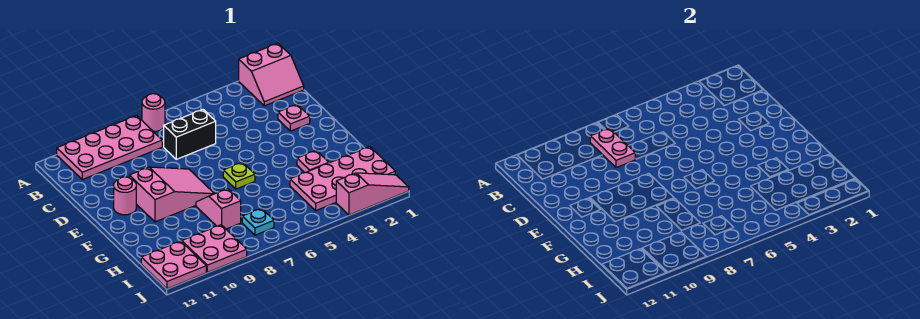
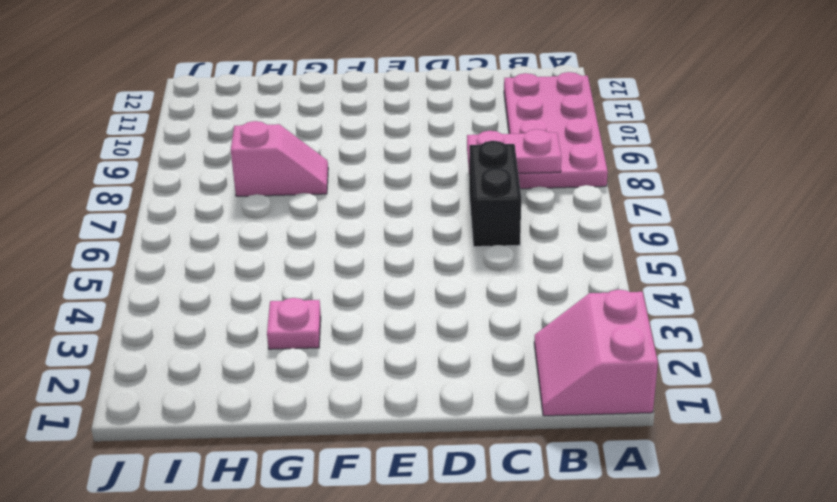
none -> pink 1x1 round brick [142,94,165,132]
none -> pink 1x1 plate [278,104,310,131]
none -> pink 2x3 slope [129,167,214,222]

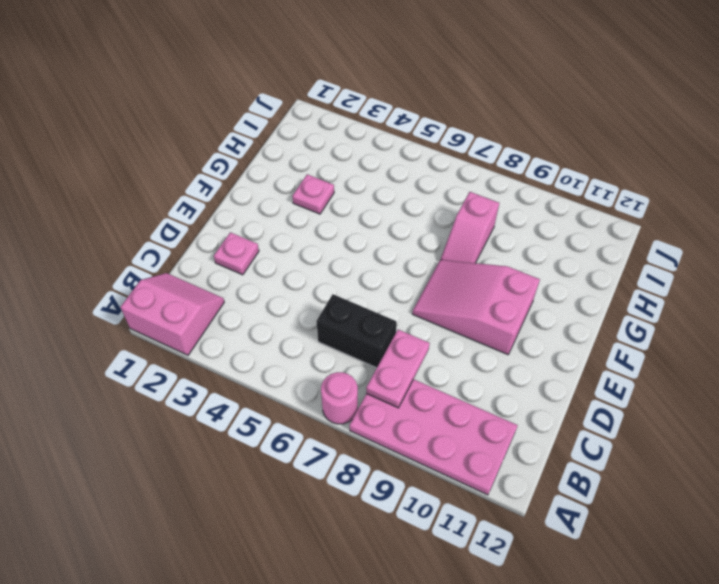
none -> pink 1x1 round brick [114,177,136,215]
none -> lime 1x1 plate [223,162,255,189]
none -> pink 2x4 plate [290,147,395,210]

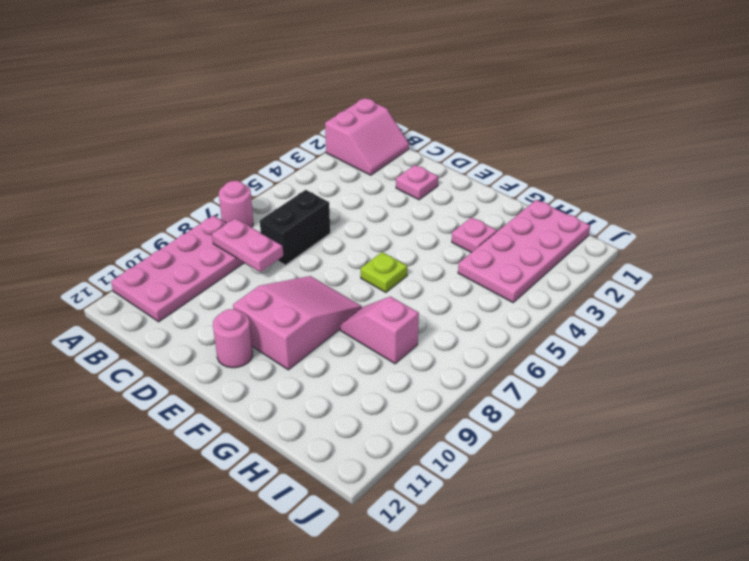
none -> cyan 1x1 plate [242,208,274,235]
none -> pink 2x2 plate [181,225,247,272]
none -> pink 2x2 plate [141,241,206,289]

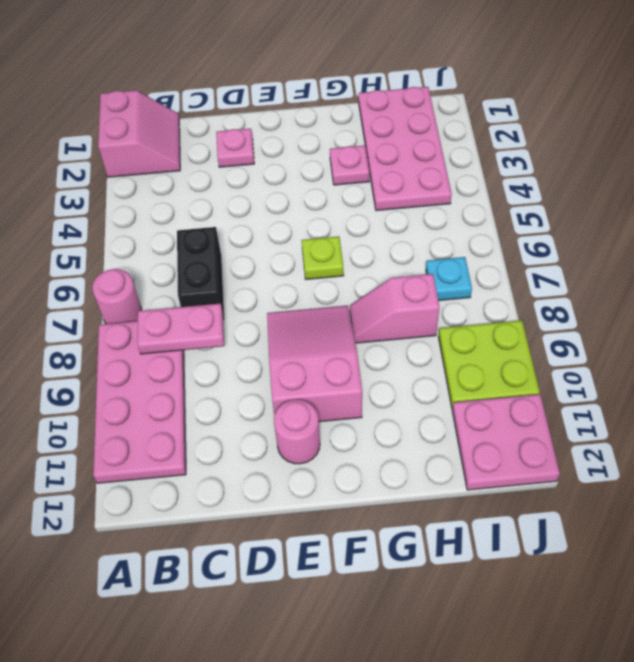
lime 2x2 plate [439,320,540,409] -> pink 2x2 plate [181,225,247,272]
none -> pink 1x3 slope [336,173,409,215]

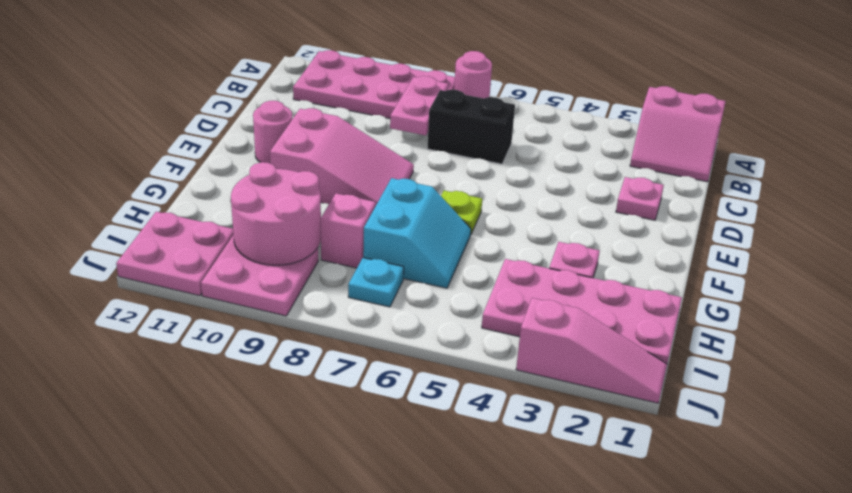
cyan 2x2 slope [363,178,471,288] -> none
pink 2x2 round brick [231,162,321,265] -> none

